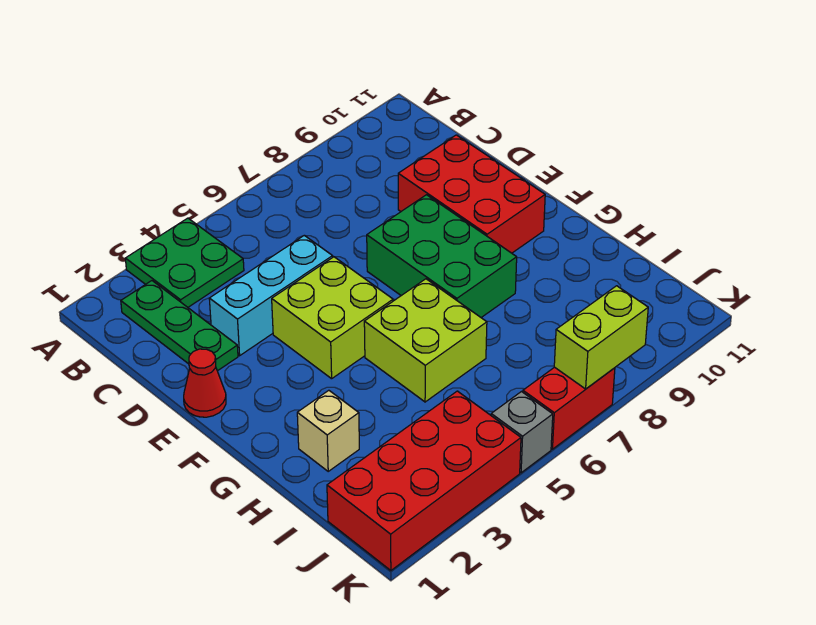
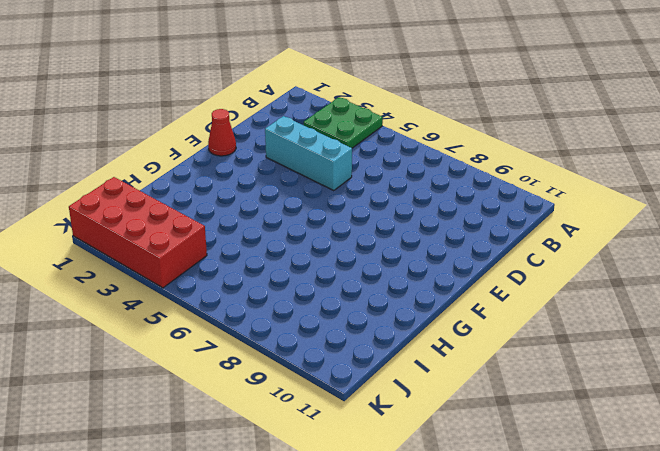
none -> green 1x3 plate [121,281,238,371]
none -> red 2x3 brick [398,135,545,253]
none -> lime 2x2 brick [272,257,393,379]

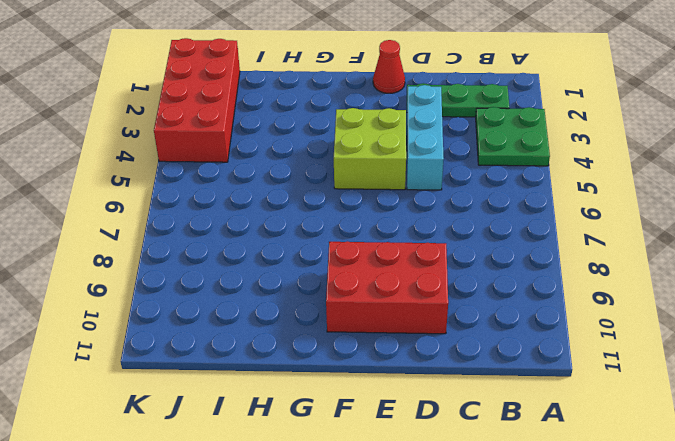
none -> green 2x3 brick [367,195,517,317]
none -> lime 2x2 brick [364,279,487,402]
none -> tan 1x1 brick [297,390,359,471]

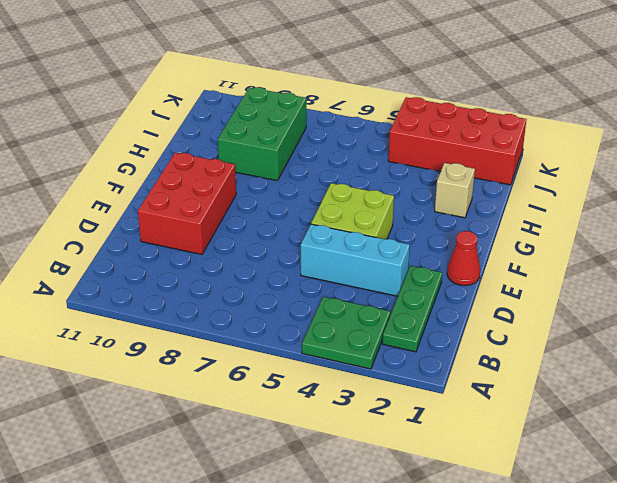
green 2x3 brick [218,87,306,181] -> green 2x3 brick moved to [367,195,517,317]
none -> lime 2x2 brick [364,279,487,402]
none -> grey 1x1 brick [491,392,553,473]
none -> red 1x2 brick [523,367,615,449]

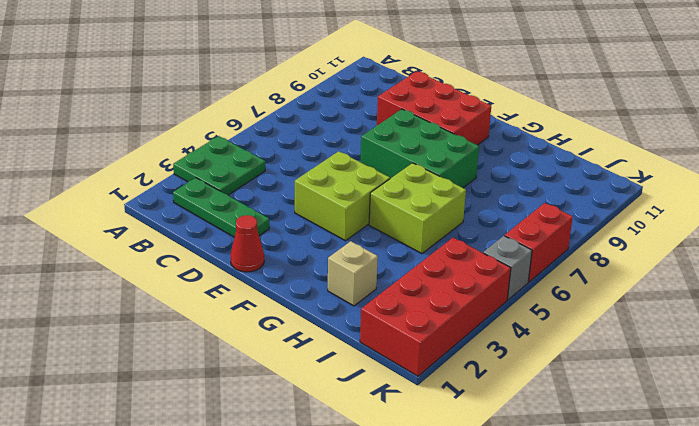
none -> cyan 1x3 brick [209,235,333,356]
none -> lime 1x2 brick [554,286,648,389]

